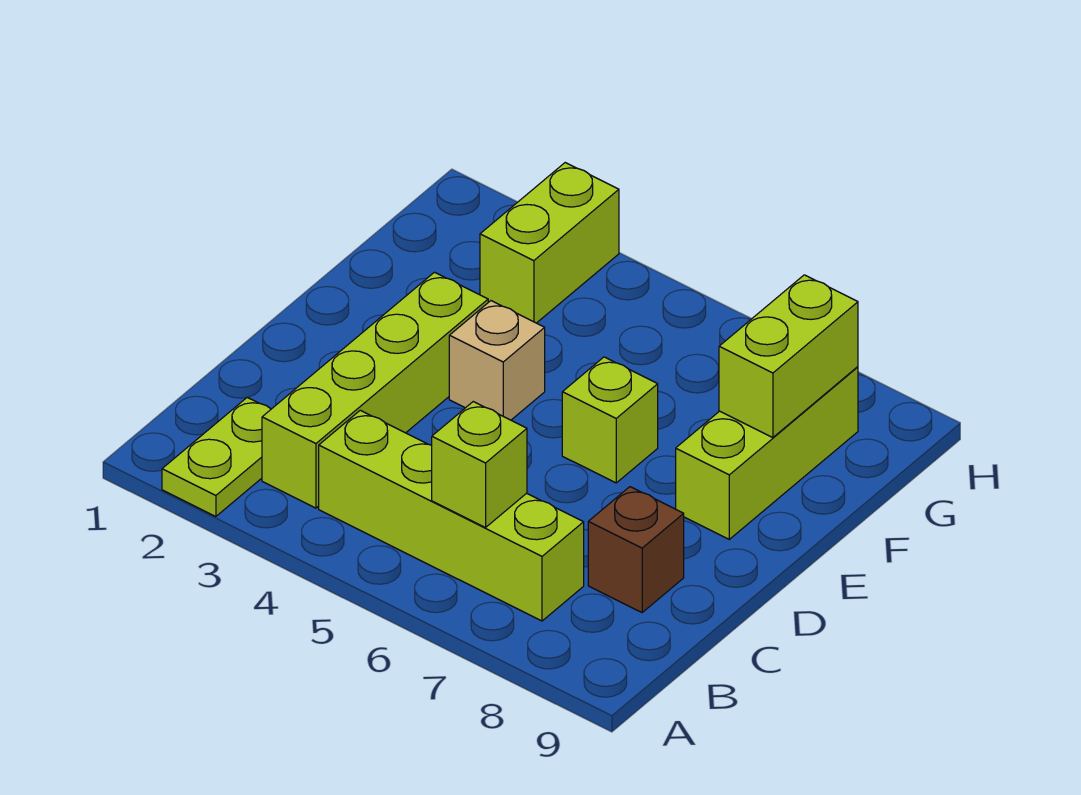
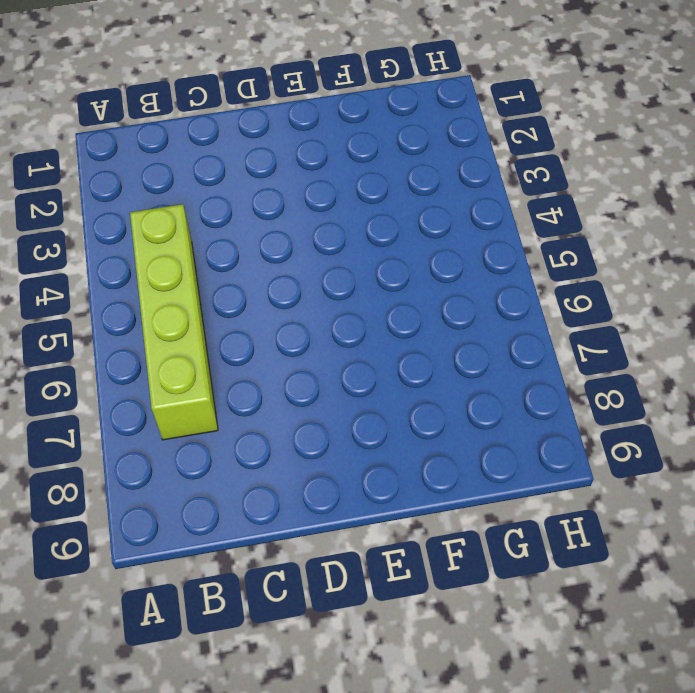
none -> lime 1x2 plate [162,397,271,517]
none -> lime 1x4 brick [262,272,488,508]

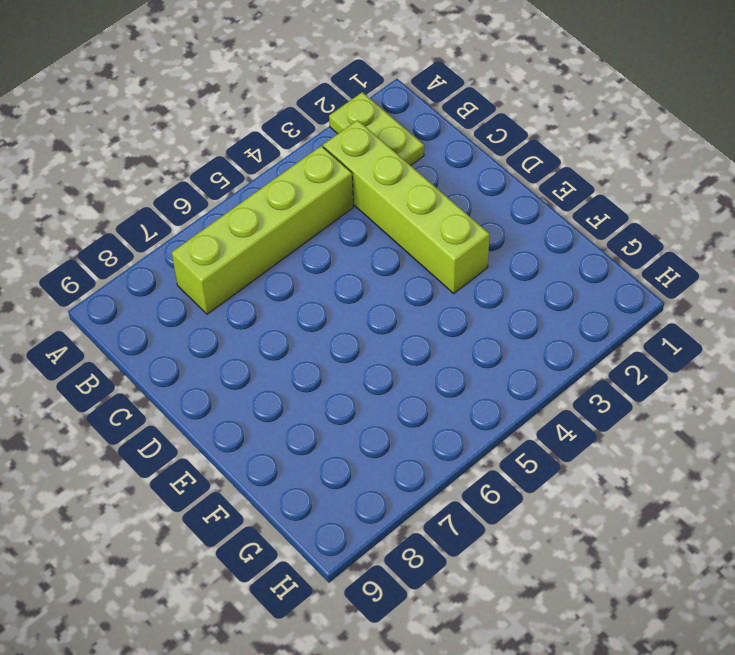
none -> brown 1x1 brick [588,487,684,612]
none -> tan 1x1 brick [449,301,545,420]

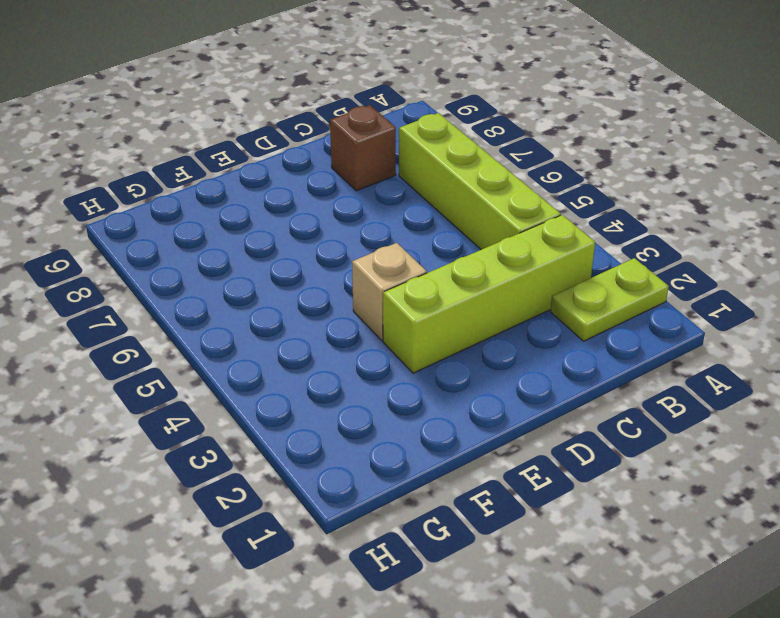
none -> lime 1x1 brick [562,357,658,483]
none -> lime 1x3 brick [676,367,858,539]

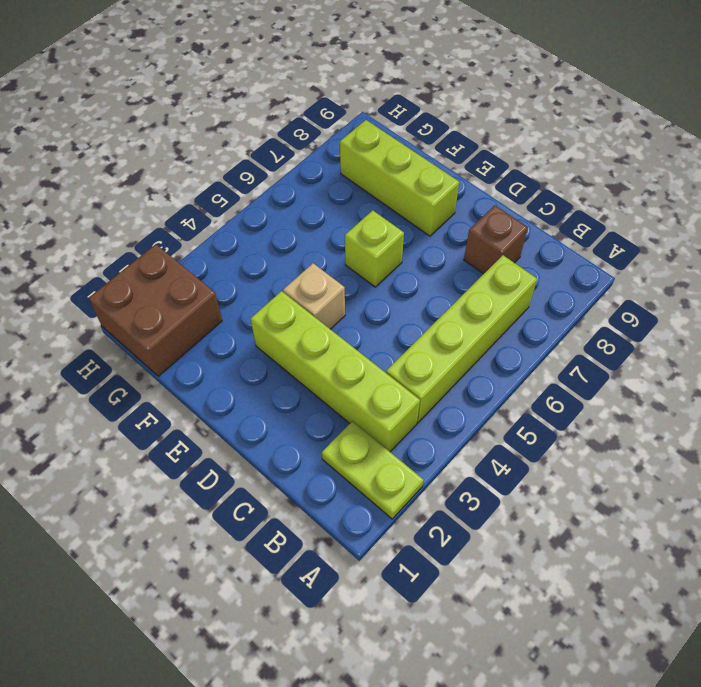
brown 2x2 brick [89,244,222,376] -> none
none -> lime 1x2 brick [480,163,619,323]
none -> lime 1x1 brick [432,402,527,528]

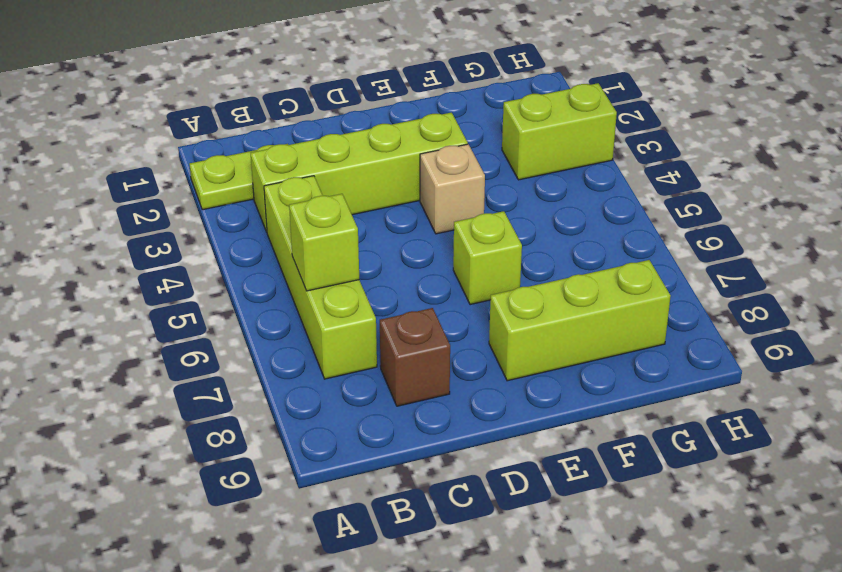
none -> lime 1x2 brick [719,275,858,438]

